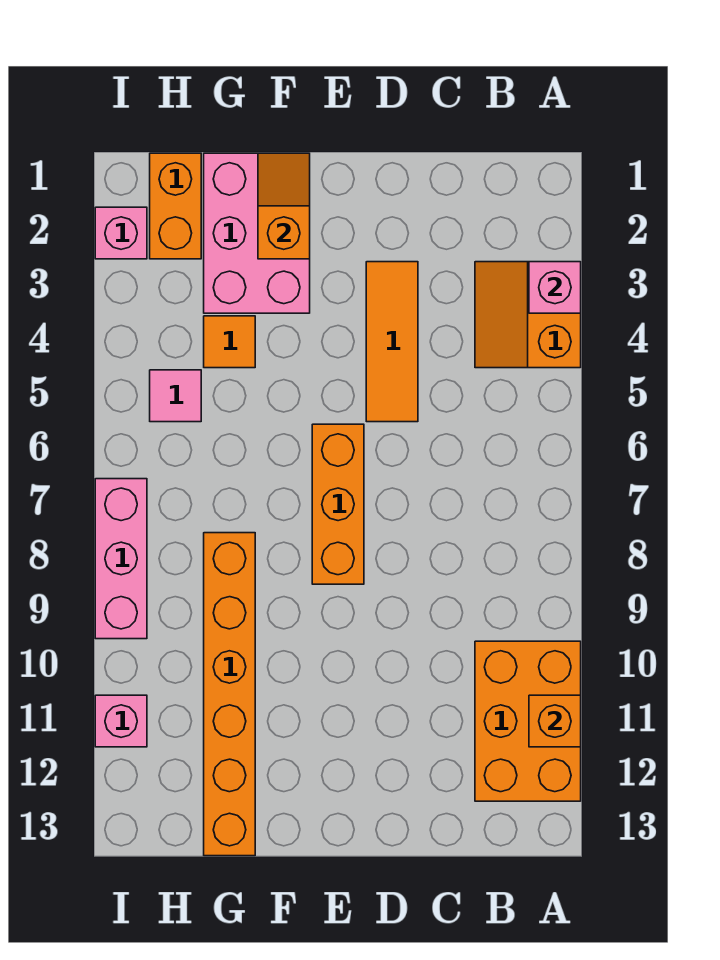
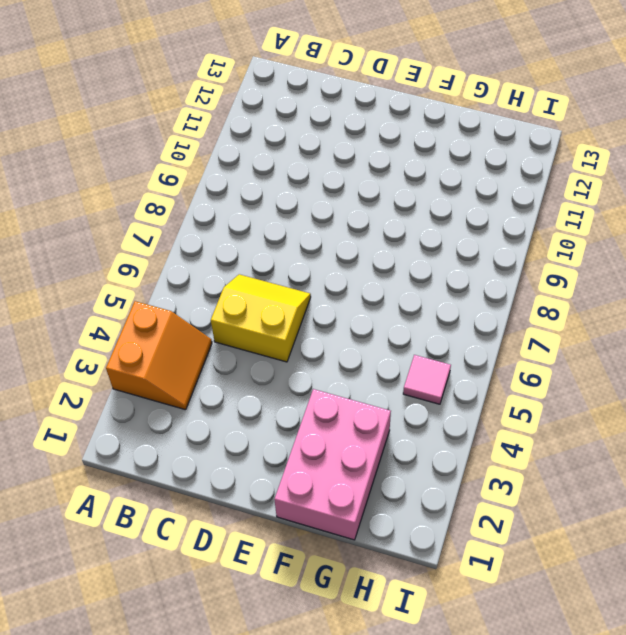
yellow 2x2 slope [211,274,311,362] -> orange 1x3 tile [366,262,418,422]
none -> orange 2x3 brick [475,641,581,801]
none -> orange 1x3 brick [312,424,364,584]
none -> orange 1x1 tile [204,316,255,368]

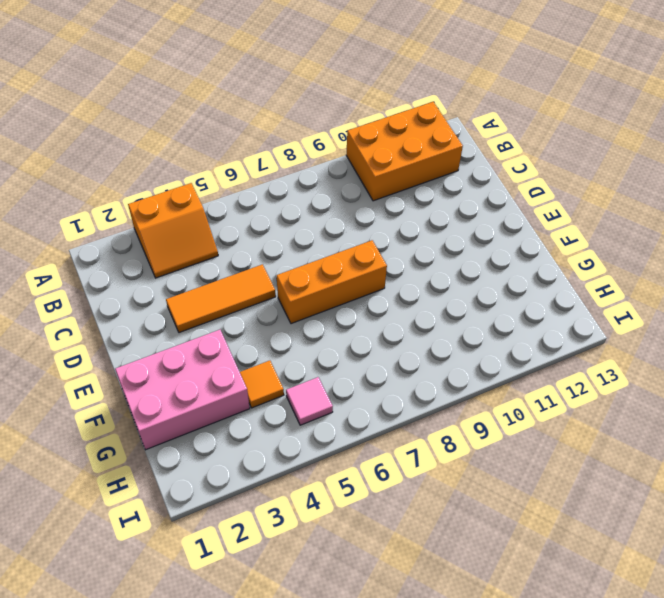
none -> orange 1x6 brick [204,533,255,856]
none -> orange 1x2 brick [150,153,201,259]
none -> pink 1x1 brick [95,207,147,259]

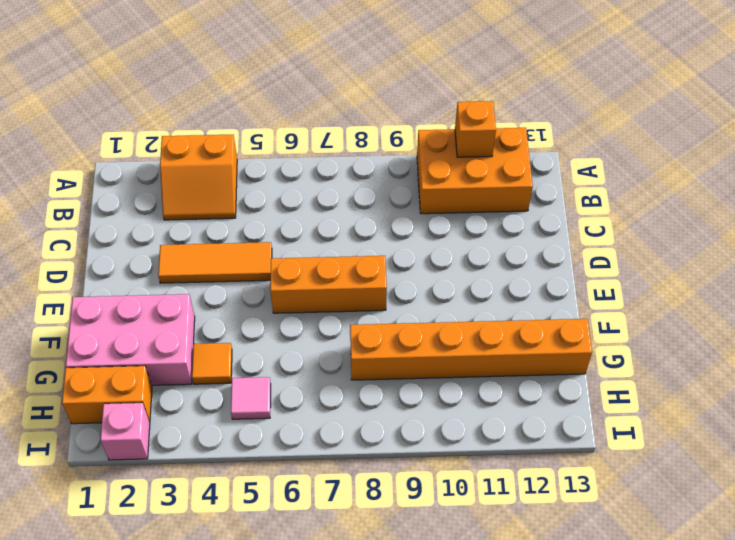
none -> pink 1x3 brick [95,479,147,639]
none -> pink 1x1 brick [95,695,147,747]
none -> pink 1x1 brick [529,262,581,313]

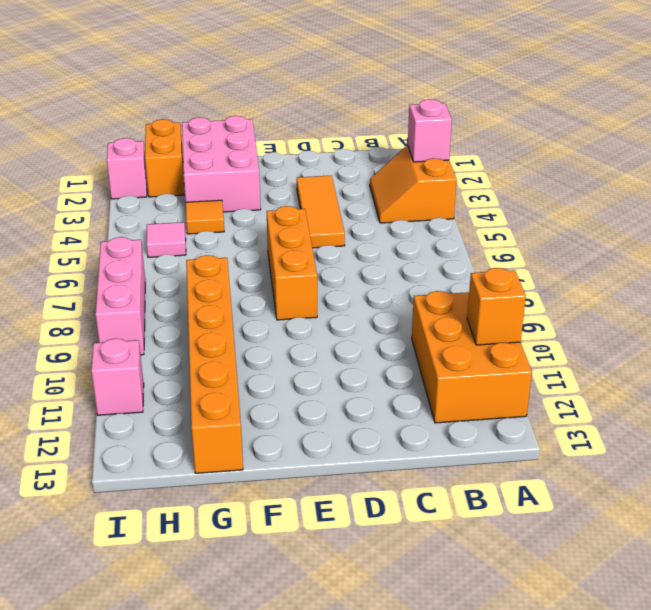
none -> orange 1x2 slope [258,153,310,259]

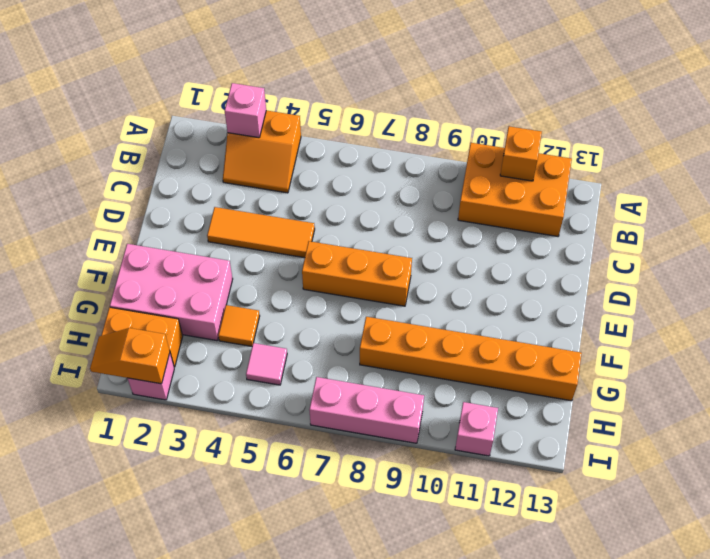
orange 1x2 slope [90,328,170,384] -> orange 1x2 slope moved to [258,153,310,259]

